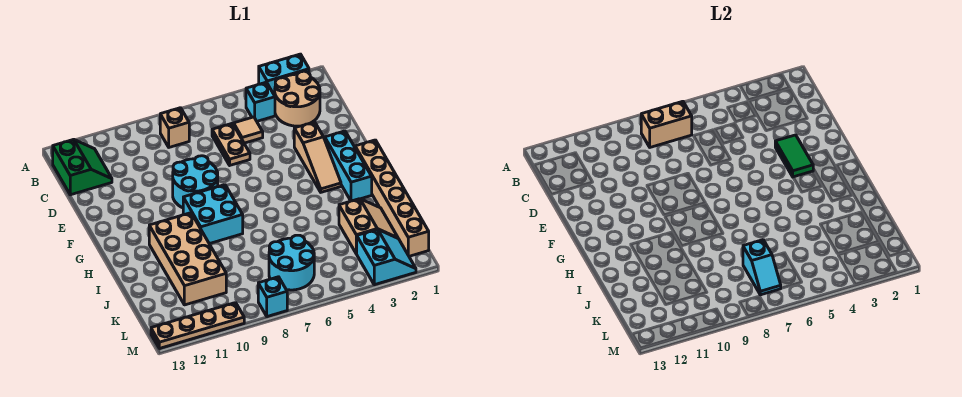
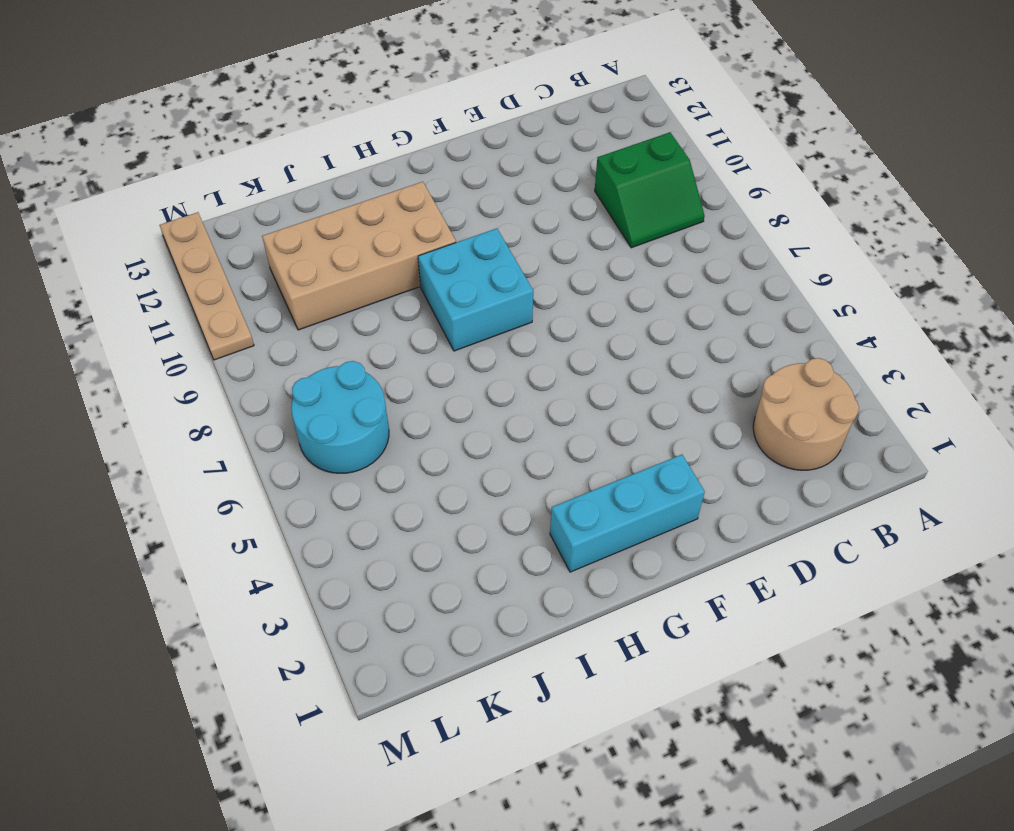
green 2x2 slope [595,132,705,248] -> green 2x2 slope moved to [53,139,112,195]
none -> cyan 1x2 brick [259,54,309,96]
none -> cyan 1x1 brick [246,82,275,121]
none -> tan 1x1 brick [160,108,189,147]

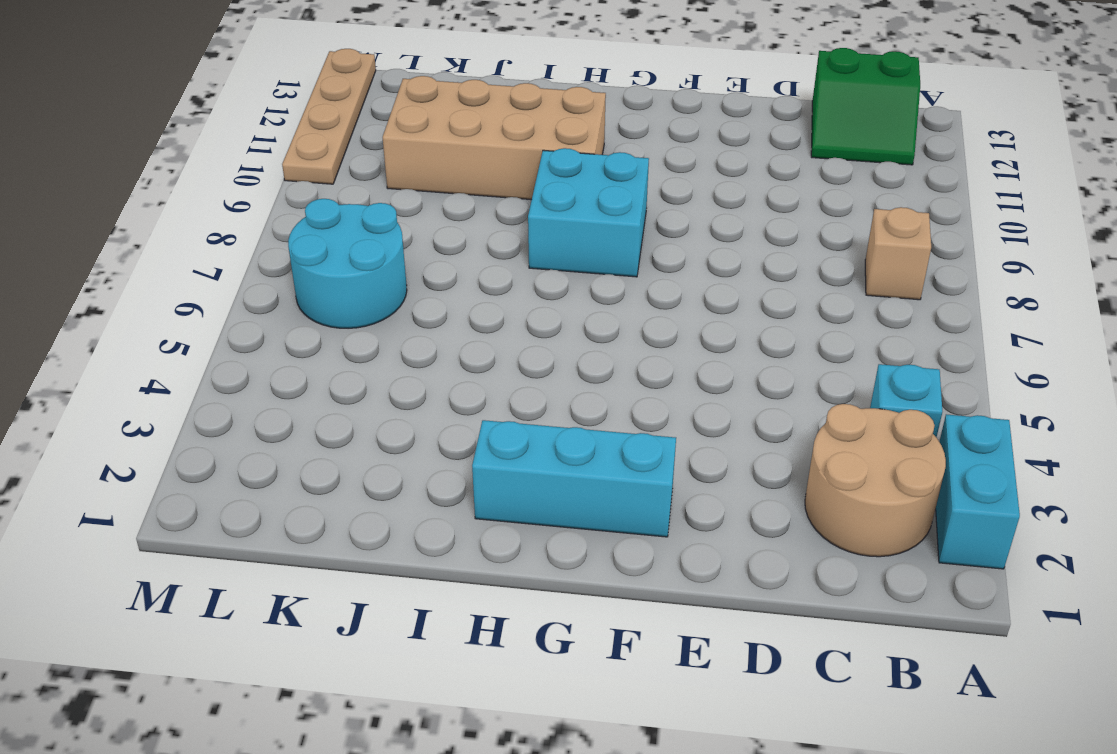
none -> tan 1x1 tile [234,117,263,143]
none -> tan 1x2 plate [212,123,250,165]
none -> tan 1x3 slope [294,122,341,192]

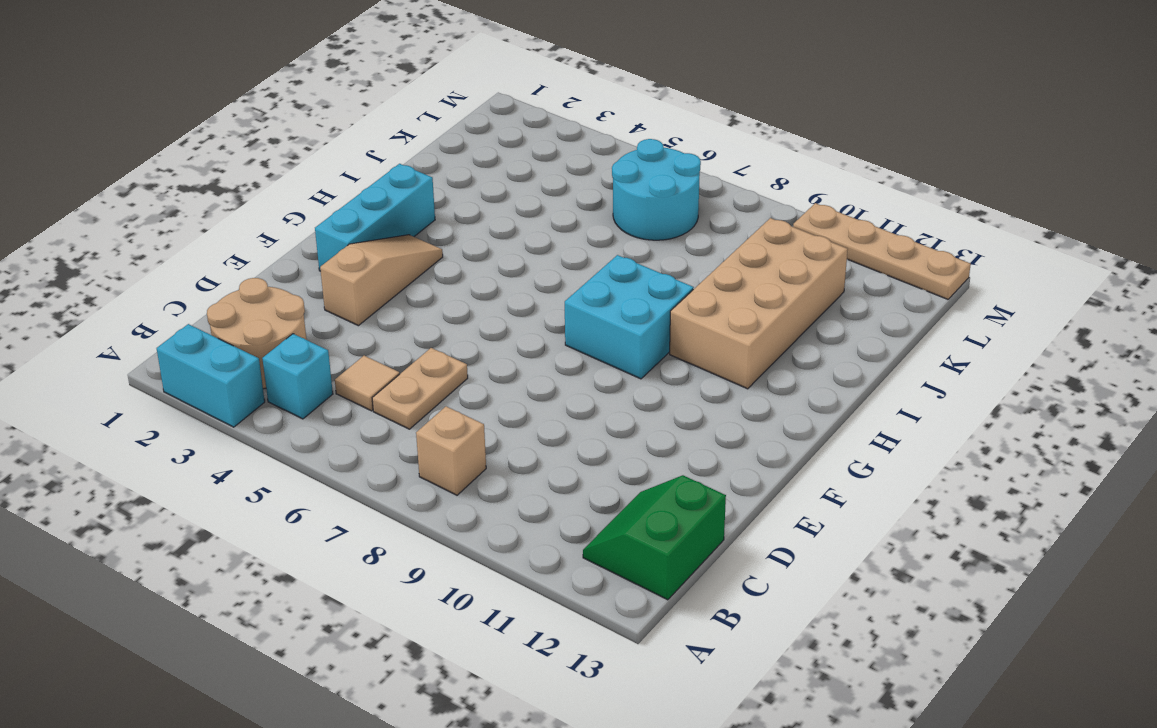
none -> cyan 2x2 round brick [173,156,218,208]
none -> tan 1x6 brick [355,140,429,256]
none -> tan 2x2 slope [339,199,398,254]

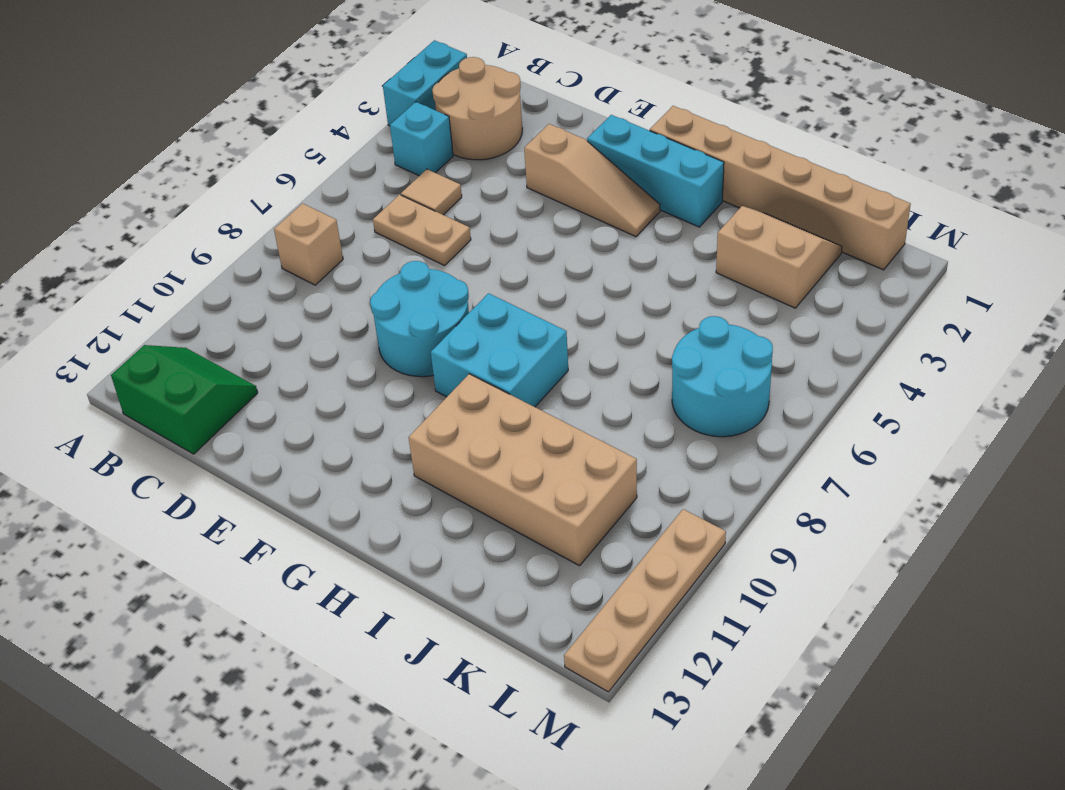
none -> cyan 2x2 slope [357,229,416,285]
none -> cyan 1x1 brick [258,277,287,317]
none -> tan 1x2 brick [641,101,692,147]

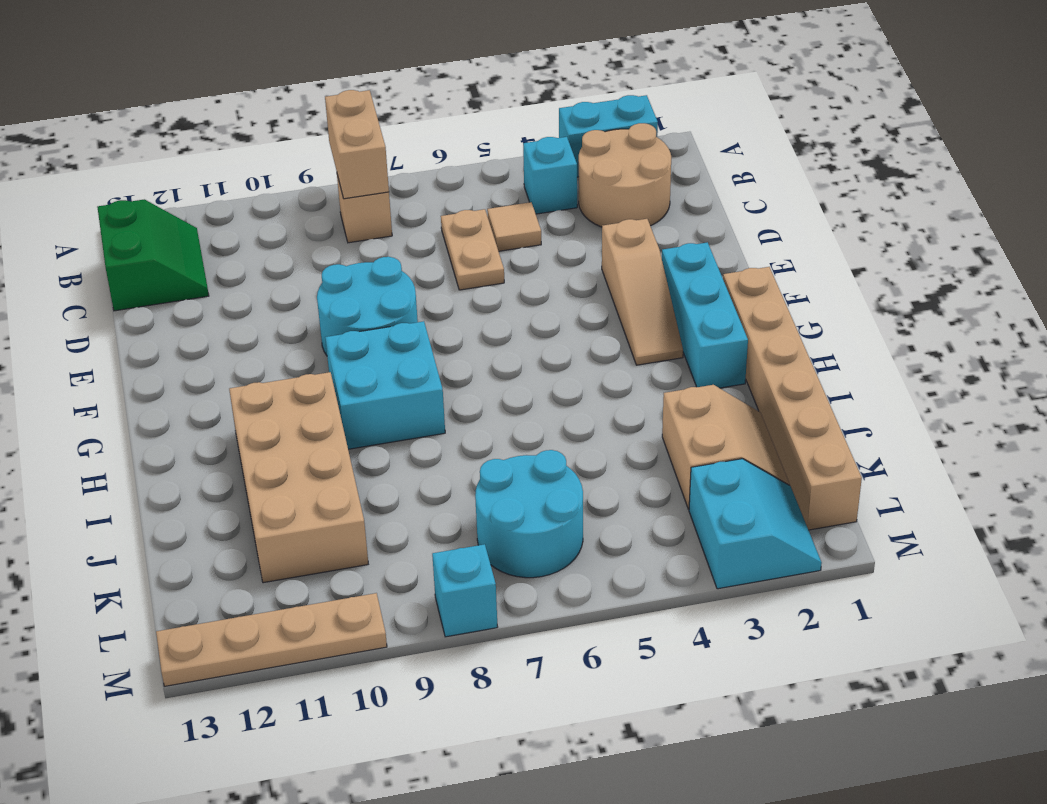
tan 1x2 brick [325,90,389,199] -> tan 1x2 brick turned to [641,101,692,147]
none -> green 1x2 tile [775,135,813,177]
none -> cyan 1x2 slope [743,240,781,295]

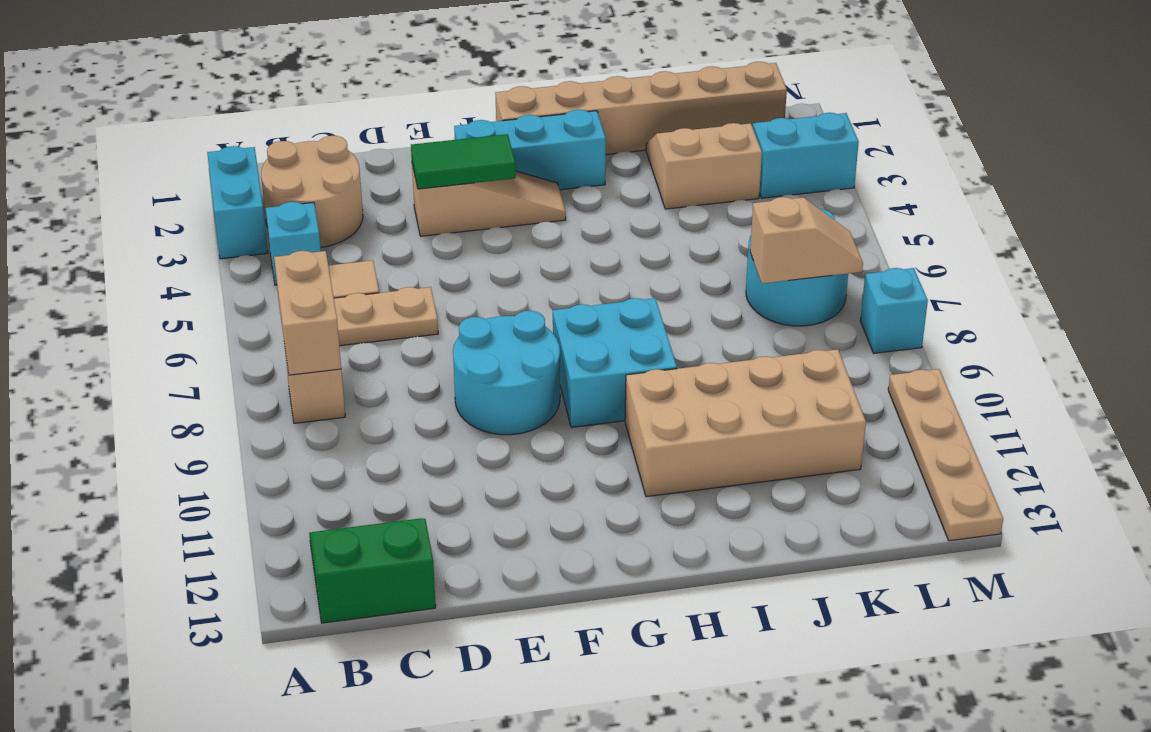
tan 1x2 slope [750,197,863,283] -> cyan 1x2 slope [743,240,781,295]

